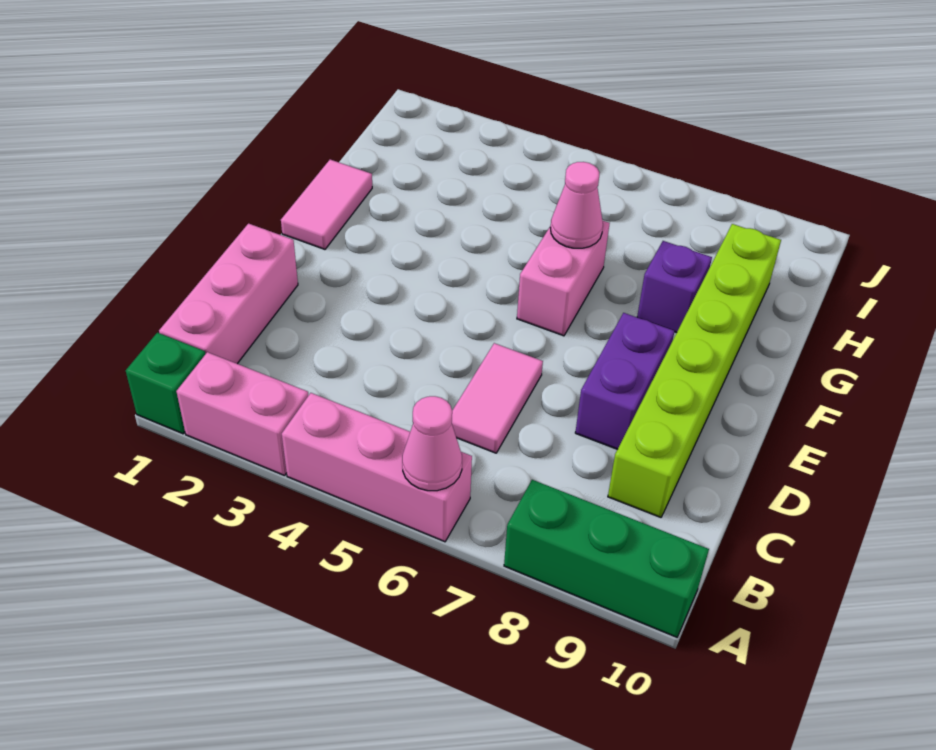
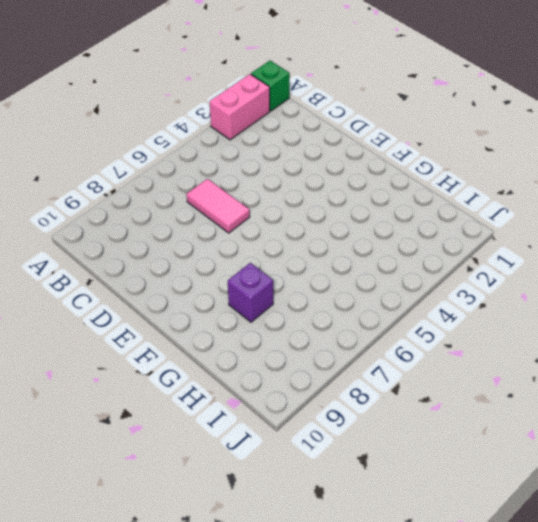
none -> pink 1x3 brick [282,393,472,542]
none -> green 1x3 brick [504,480,709,637]
none -> pink 1x3 brick [159,224,298,364]

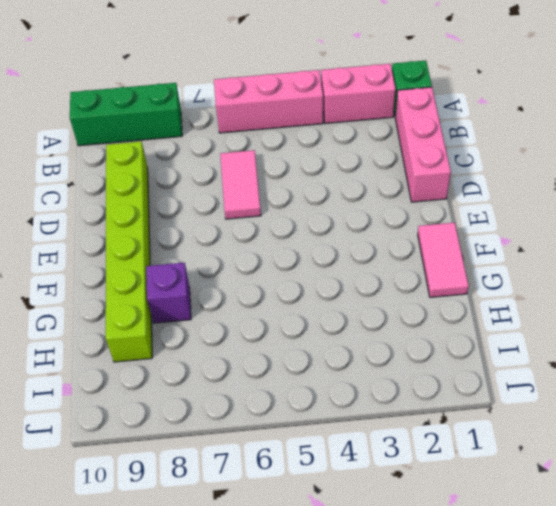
none -> purple 1x2 brick [575,313,674,449]
none -> pink 1x2 brick [517,220,610,336]
none -> pink 1x1 cone [402,396,462,491]

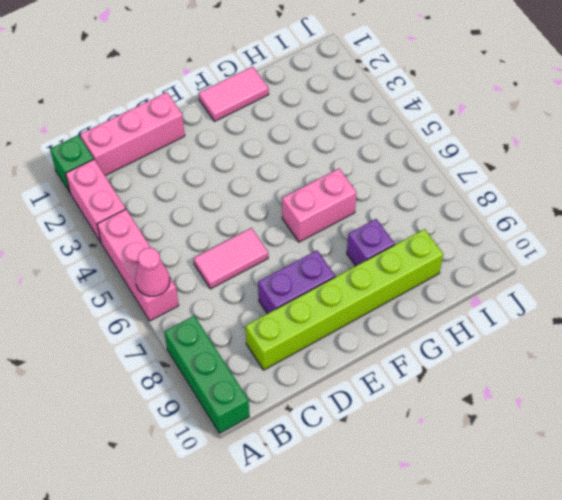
none -> pink 1x1 cone [550,162,603,248]

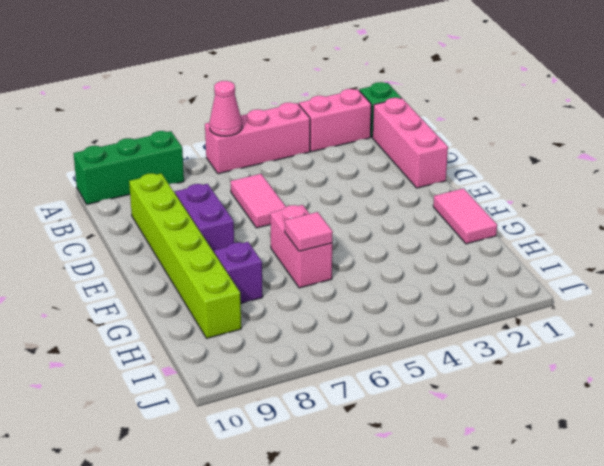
pink 1x1 tile [285,212,333,251] -> pink 1x1 cone [550,162,603,248]

